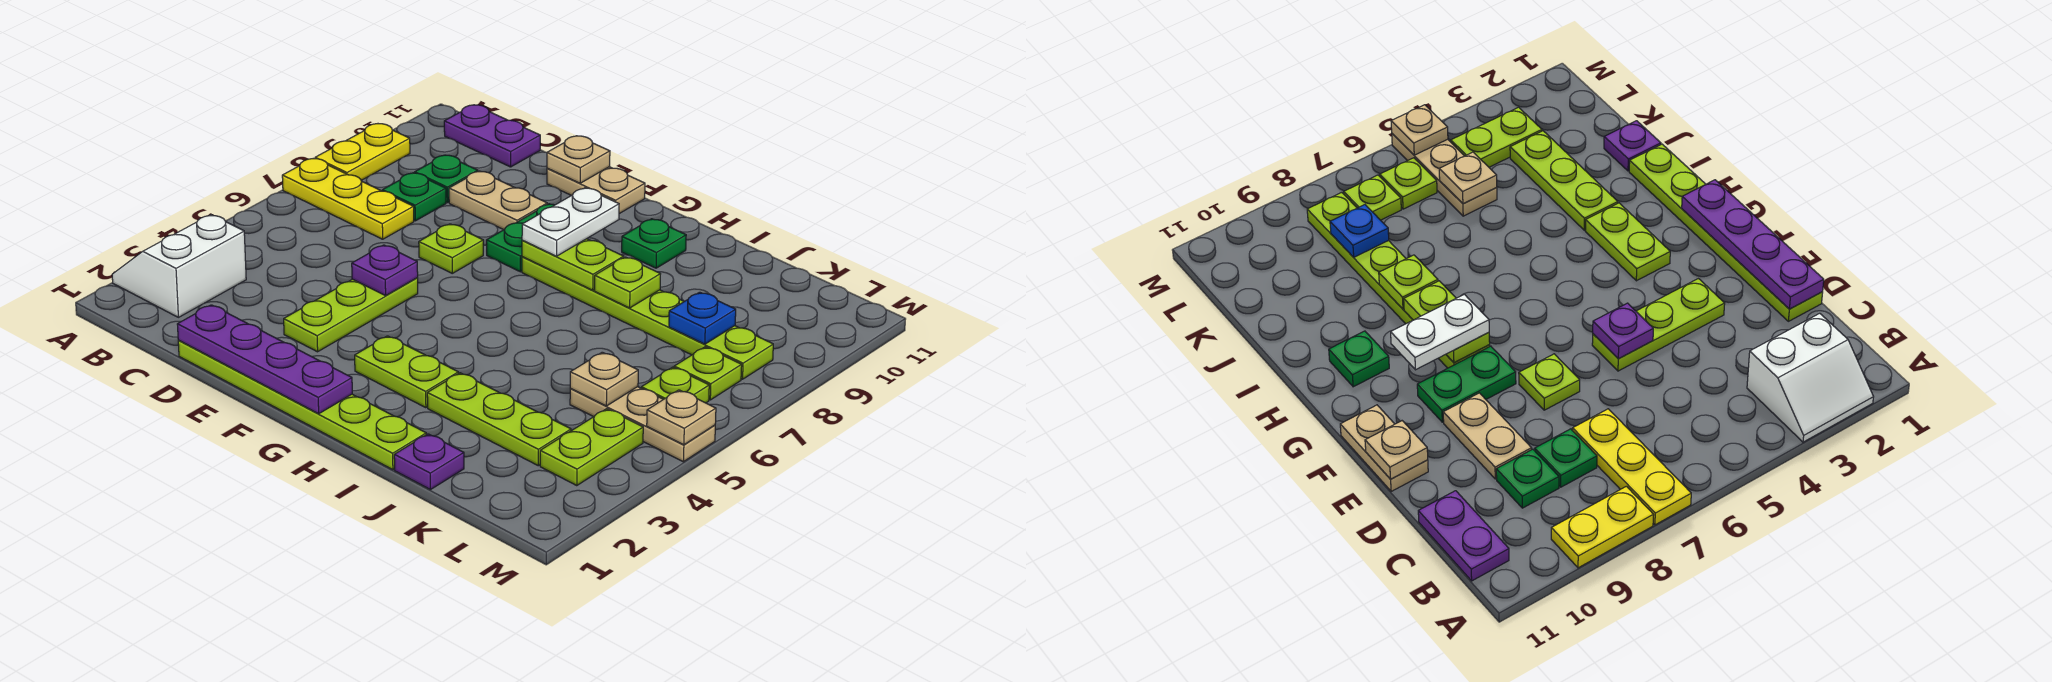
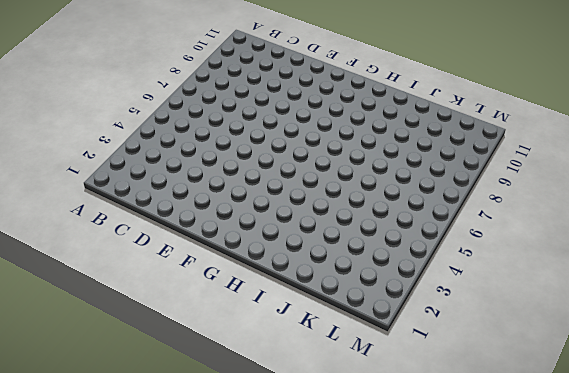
none -> white 2x2 slope [112,215,246,317]
none -> yellow 1x3 plate [282,158,414,239]
none -> yellow 1x2 plate [315,124,410,180]
none -> purple 1x2 plate [444,105,540,167]

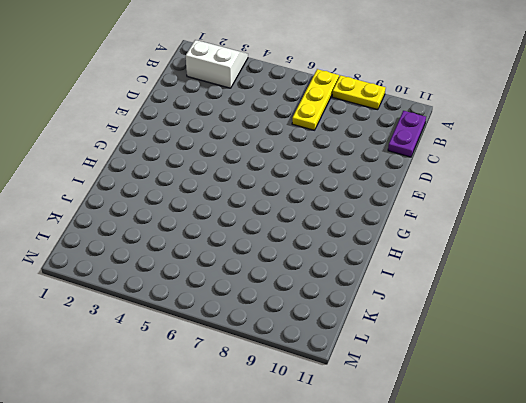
none -> green 1x1 plate [383,173,446,221]
none -> green 1x1 plate [415,155,478,203]
none -> lime 1x6 plate [178,341,426,470]
none -> tan 1x2 plate [449,171,547,230]

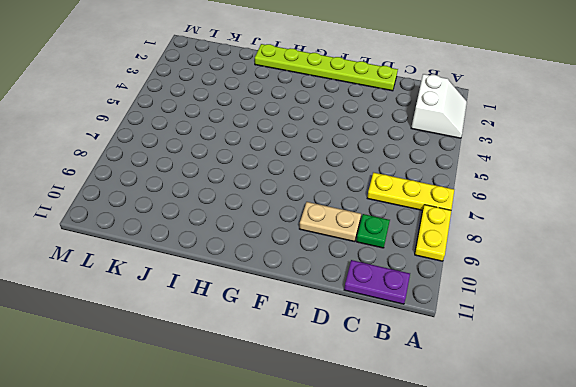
none -> green 1x1 plate [383,173,446,221]
none -> lime 1x3 plate [284,278,418,352]
none -> lime 1x1 plate [419,224,483,273]
none -> tan 1x2 plate [547,167,645,214]

